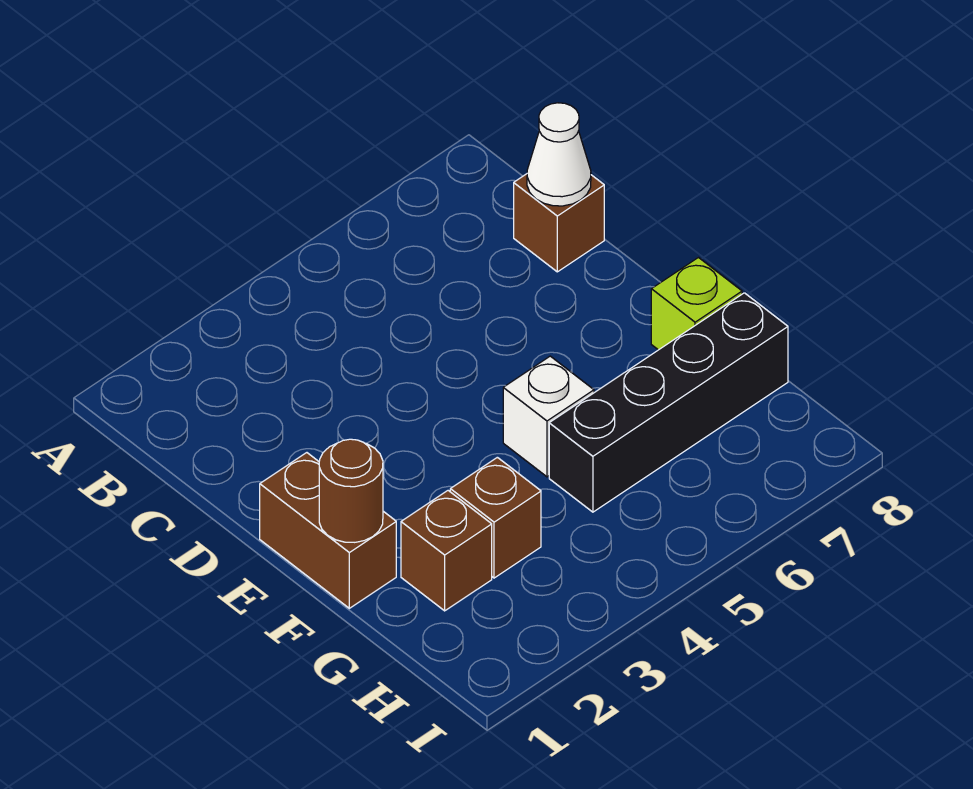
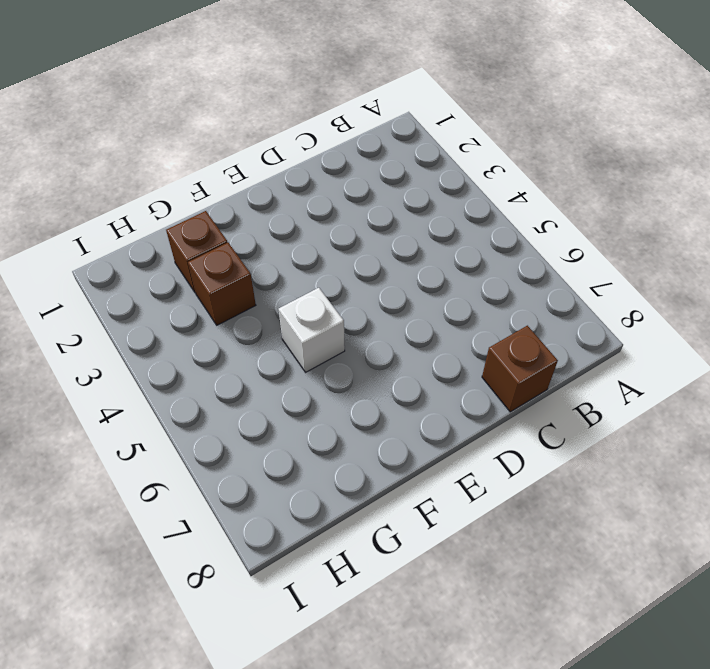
none -> brown 1x2 brick [260,453,396,608]
none -> lime 1x1 brick [651,258,742,350]

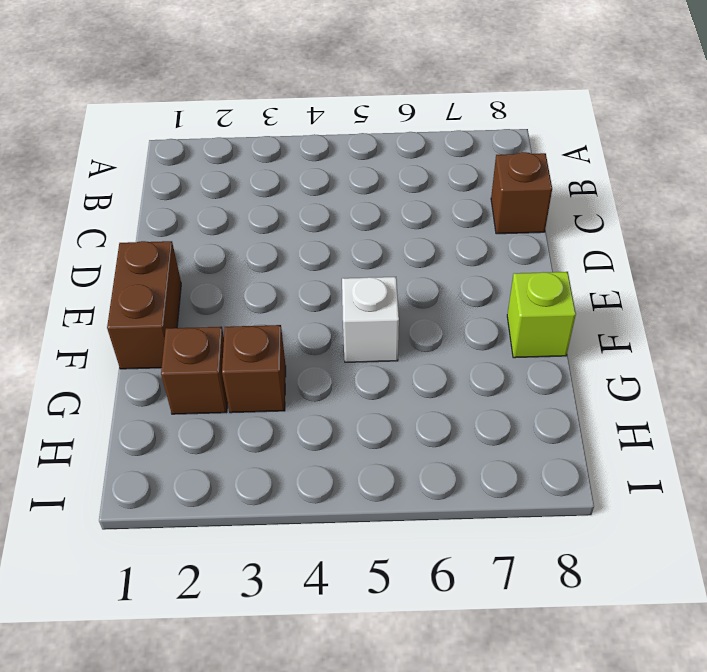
none -> black 1x4 brick [549,293,788,512]
none -> white 1x1 cone [527,103,591,206]

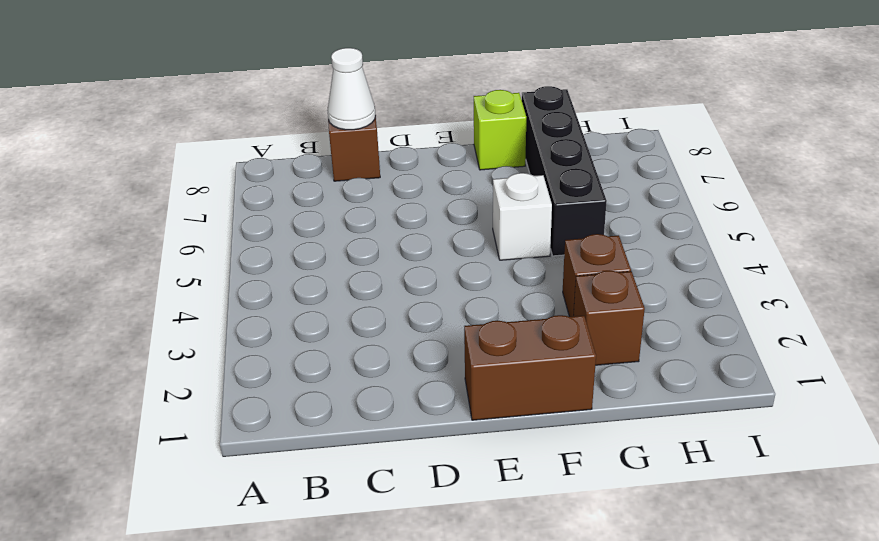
none -> brown 1x1 round brick [319,439,383,542]

